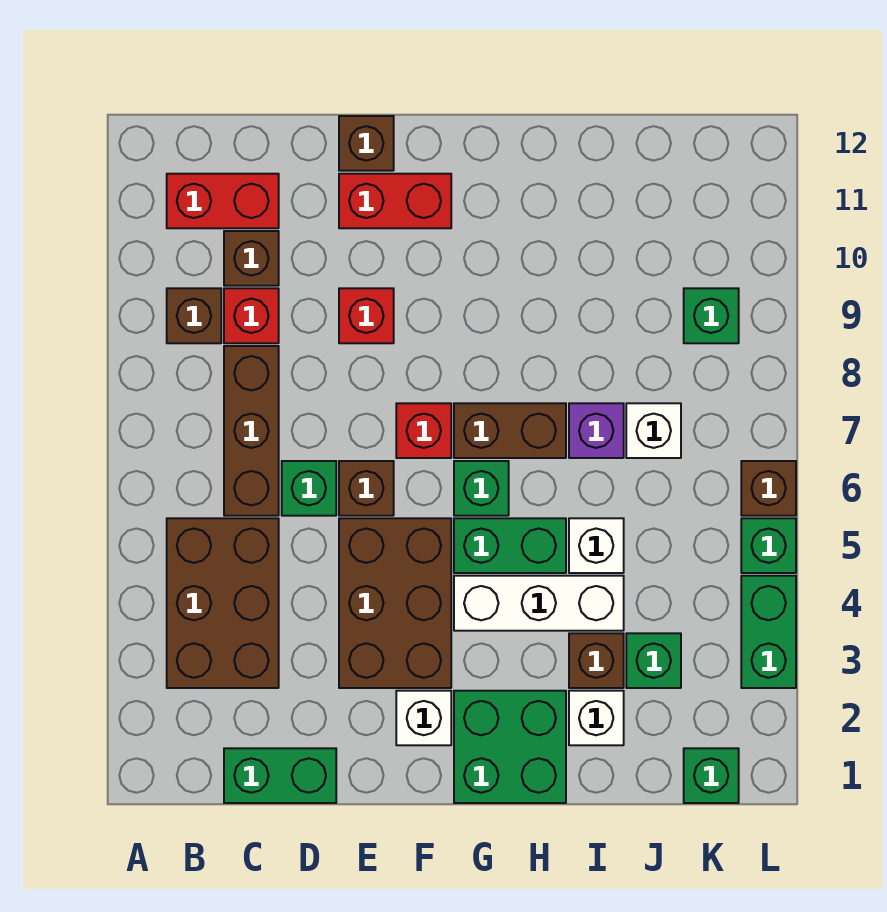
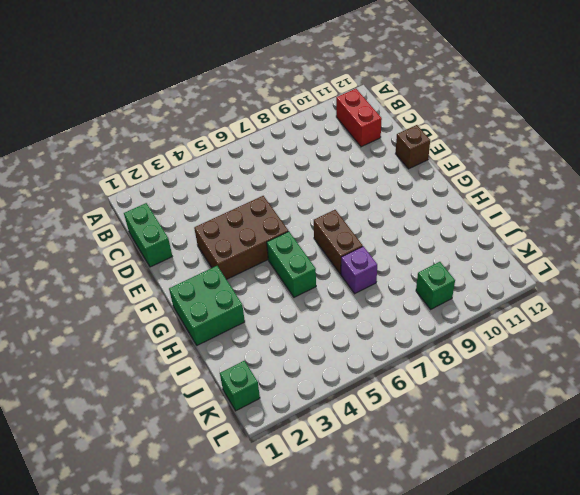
none -> brown 2x3 brick [167,518,279,688]
none -> brown 1x1 brick [167,288,221,343]
none -> brown 1x3 brick [224,346,279,516]
none -> red 1x1 brick [224,288,279,343]

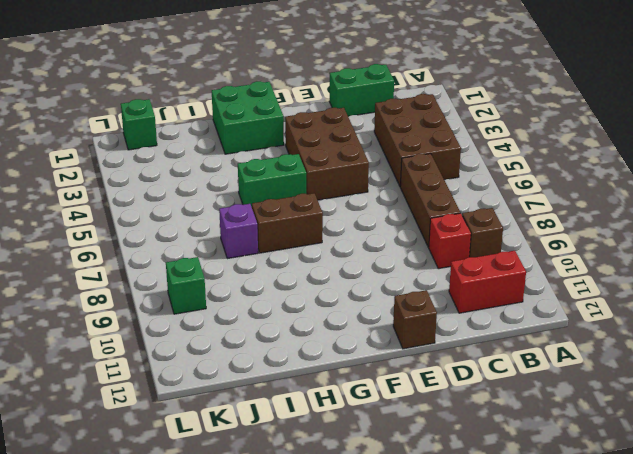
none -> brown 1x1 brick [224,231,279,286]
none -> green 1x1 brick [282,461,336,516]
none -> brown 1x1 brick [339,461,394,516]
none -> red 1x1 brick [339,288,394,343]

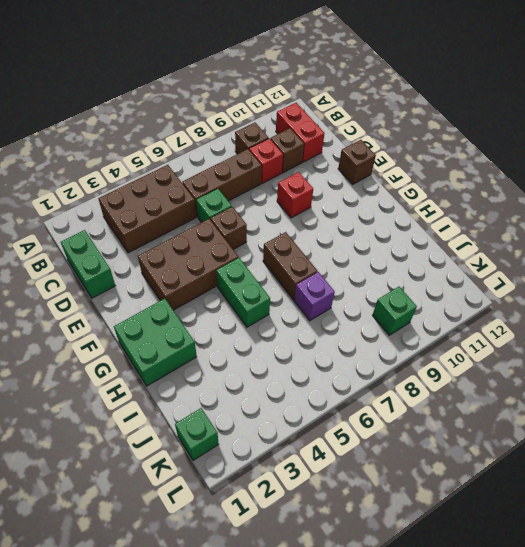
none -> red 1x2 brick [339,174,451,228]
none -> white 1x1 brick [396,691,451,745]
none -> red 1x1 brick [396,403,451,458]
none -> white 1x3 brick [454,576,624,631]

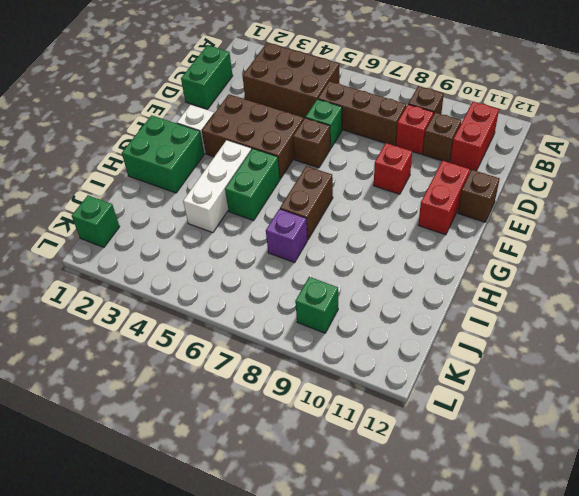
none -> red 1x1 brick [396,403,451,458]
none -> green 1x1 brick [454,461,509,516]
none -> white 1x1 brick [569,691,624,745]
none -> brown 1x1 brick [569,633,624,688]

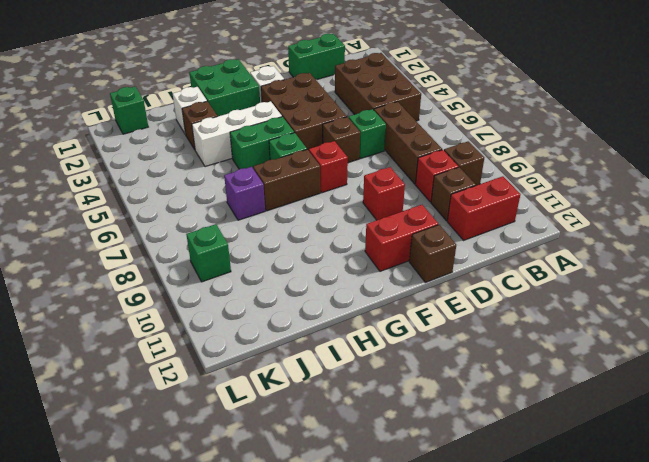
none -> white 1x1 brick [569,518,624,573]
none -> green 1x1 brick [626,633,681,688]
none -> white 1x1 brick [626,403,681,458]
none -> green 1x2 brick [741,576,796,688]

